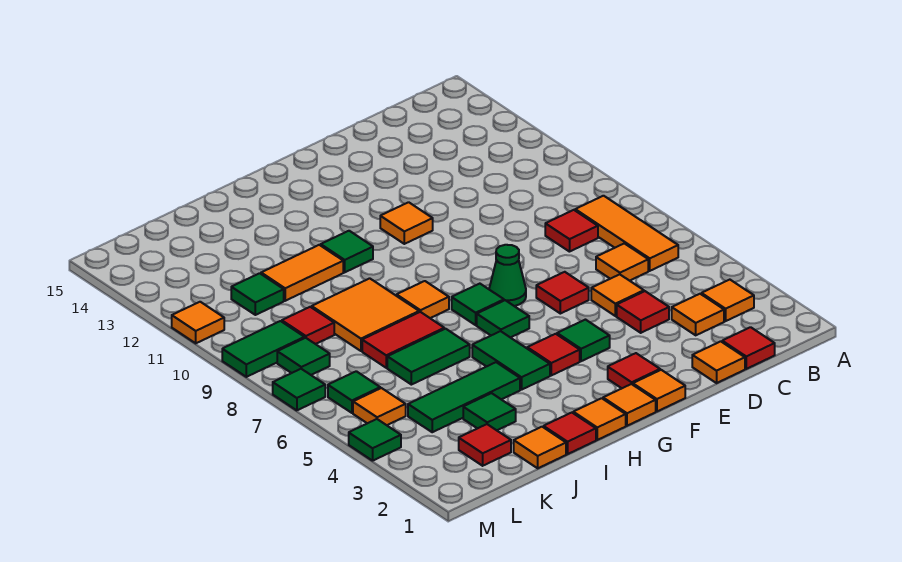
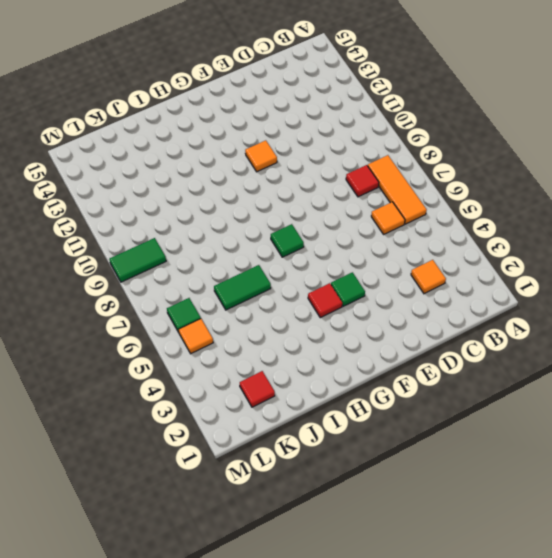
none -> orange 1x1 tile [702,280,754,321]
none -> red 1x1 tile [722,327,775,369]
none -> orange 1x1 tile [692,341,745,383]
none -> red 1x1 tile [617,291,669,333]

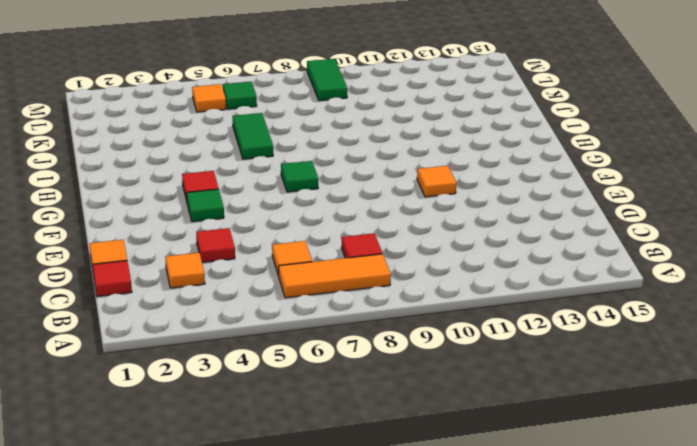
none -> orange 1x1 tile [702,280,754,321]
none -> orange 1x1 tile [591,274,644,316]
none -> red 1x1 tile [536,272,589,314]
none -> orange 1x1 tile [633,370,685,411]

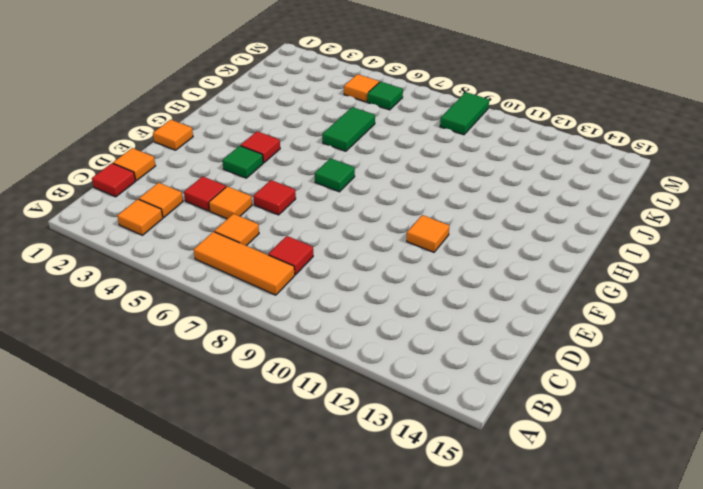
none -> red 1x1 tile [608,353,660,388]
none -> green 1x1 cone [489,245,526,306]
none -> orange 1x1 tile [603,384,656,426]
none -> green 1x1 tile [477,300,529,338]

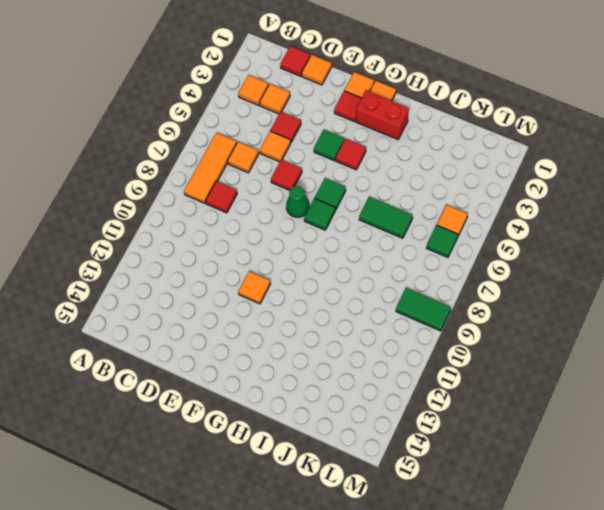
red 1x2 brick [356,91,409,139] -> none
none -> orange 1x1 tile [573,398,626,440]
none -> green 1x2 tile [472,331,550,390]
none -> orange 1x1 tile [397,281,449,318]
none -> green 1x1 tile [321,231,373,272]

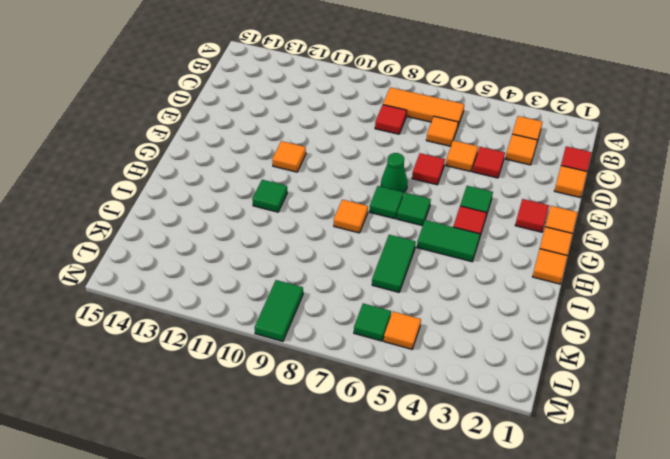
none -> red 1x1 tile [544,413,596,454]
none -> green 1x3 tile [408,362,520,432]
none -> red 1x2 tile [362,312,444,368]
none -> orange 2x2 tile [312,278,419,351]

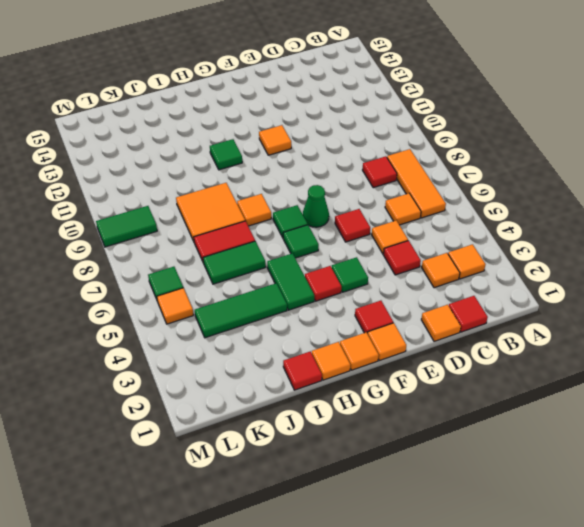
none -> orange 1x2 tile [261,245,343,301]
none -> orange 1x1 tile [514,427,566,468]
none -> green 1x1 tile [463,393,516,430]
none -> red 1x1 tile [459,424,511,466]

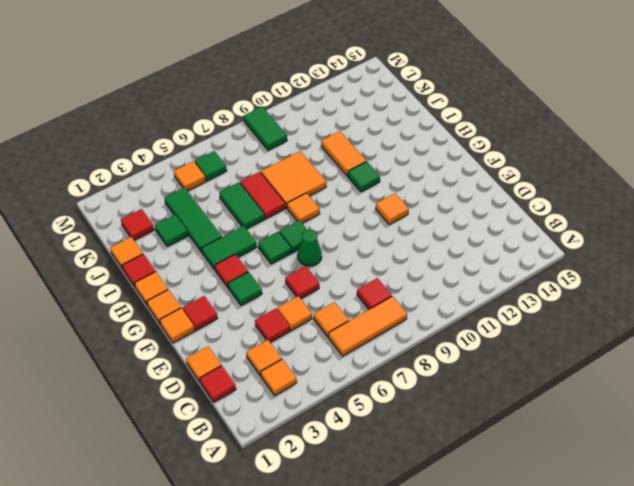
none -> red 1x1 tile [282,307,334,344]
none -> green 1x1 tile [231,273,284,315]
none -> green 1x1 tile [277,338,330,375]
none -> green 1x1 tile [349,419,401,461]

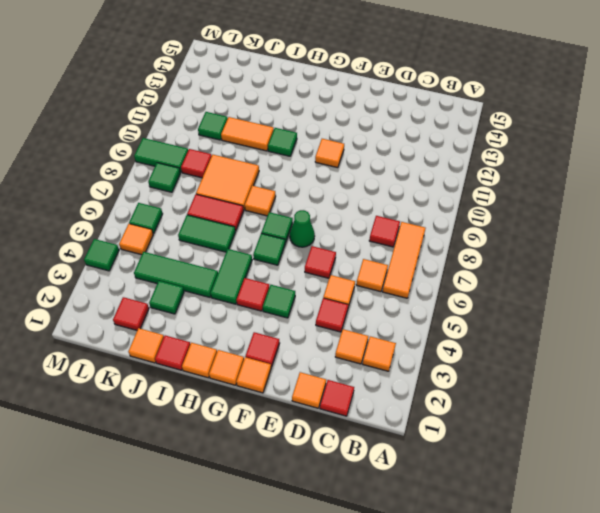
none -> green 1x1 tile [273,369,325,410]
none -> orange 1x1 tile [172,302,224,343]

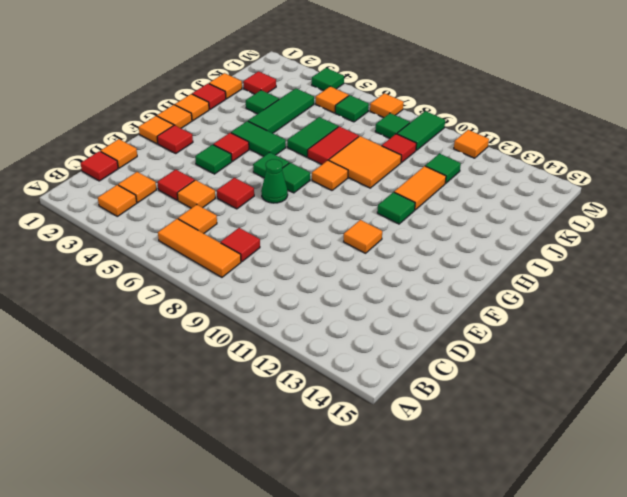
orange 1x1 tile [370,93,404,118] -> green 1x1 tile [273,369,325,410]

